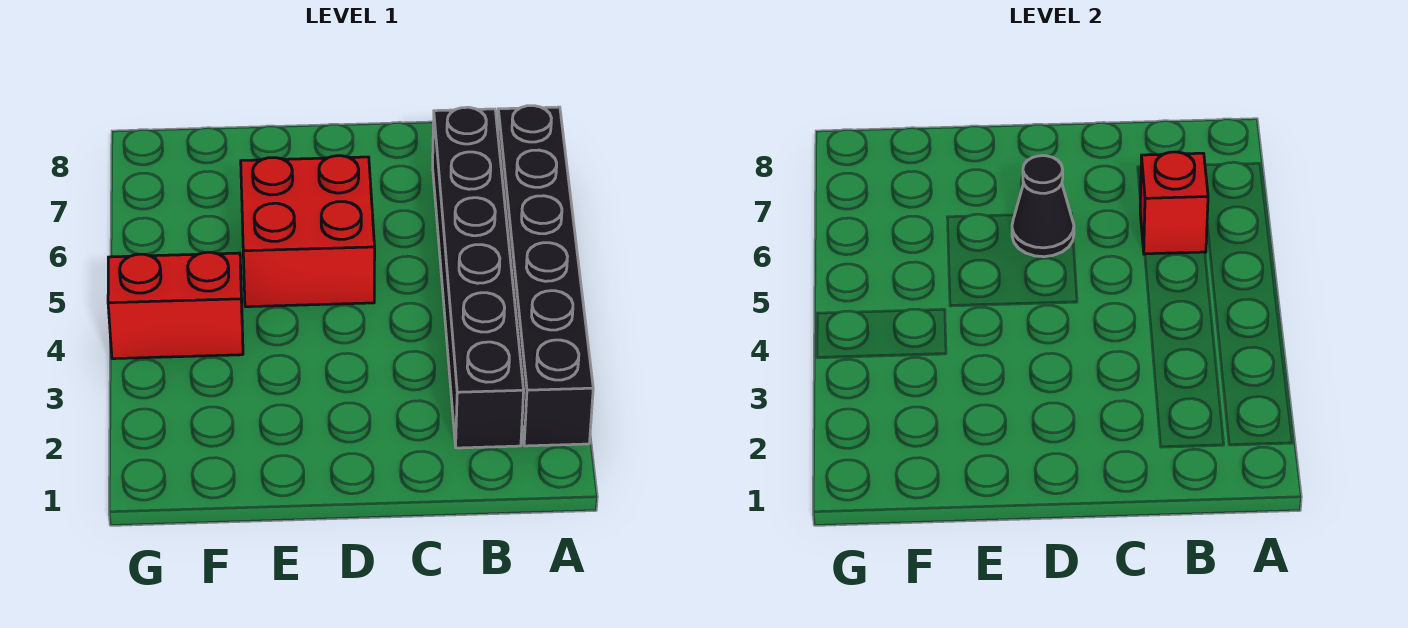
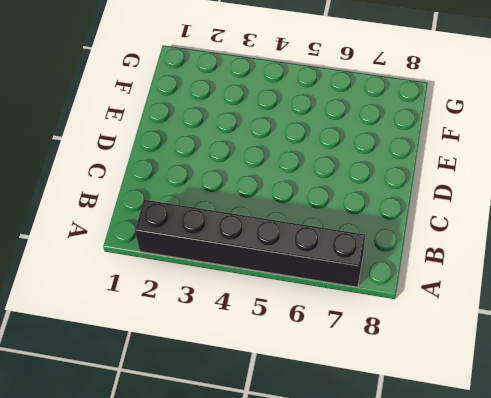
none -> black 1x6 brick [433,107,524,448]
none -> red 2x2 brick [241,156,375,307]

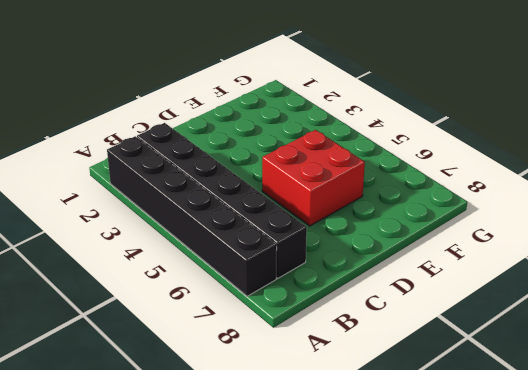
none -> red 1x2 brick [108,252,243,359]
none -> red 1x1 brick [1140,152,1208,254]

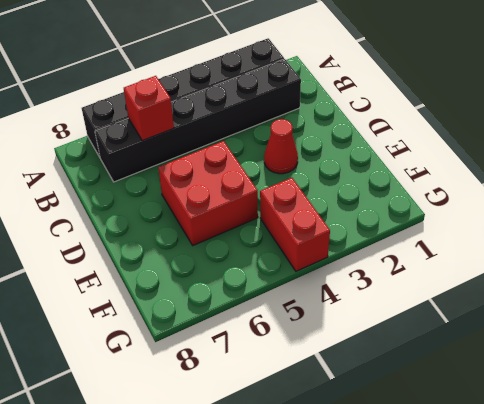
red 1x1 cone [264,119,298,174] -> none
none -> black 1x1 cone [1012,156,1074,257]

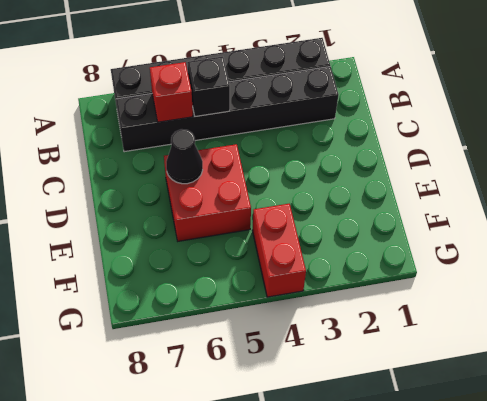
black 1x1 brick [187,57,230,117] -> none

